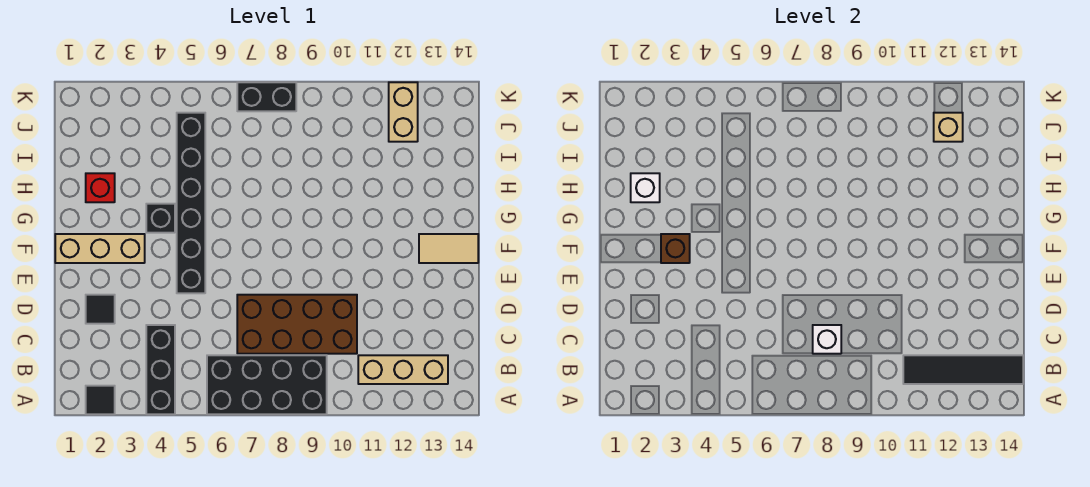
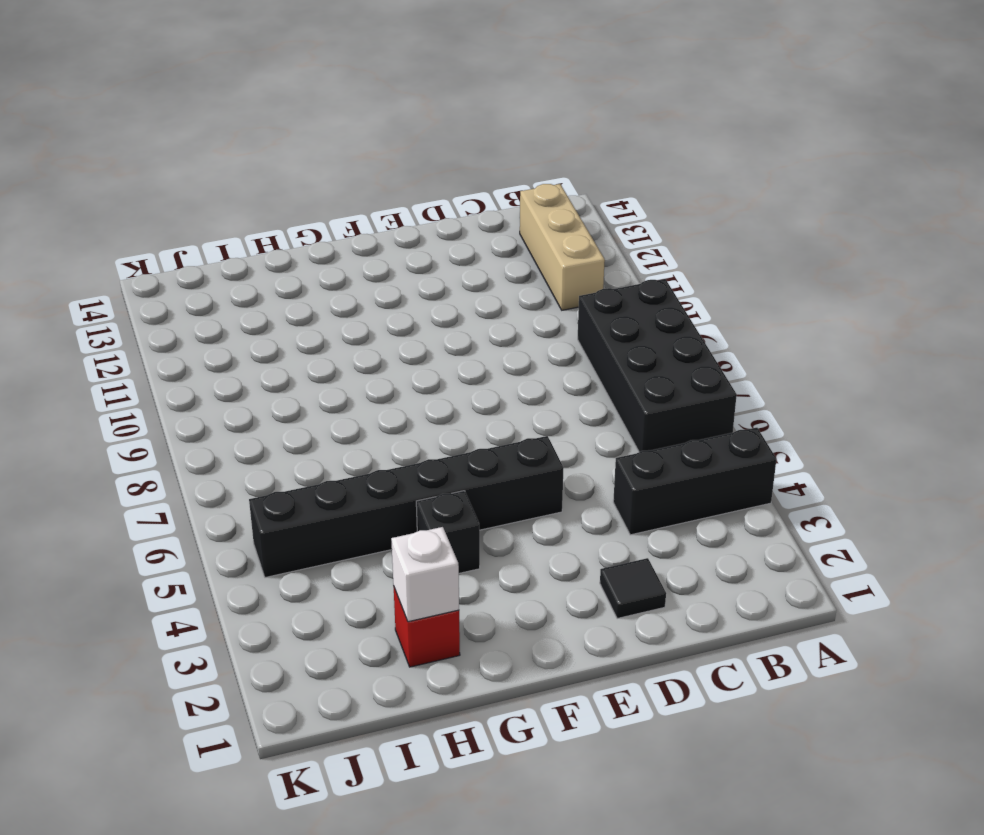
none -> black 1x1 tile [86,386,115,414]
none -> brown 2x4 brick [237,295,357,354]
none -> tan 1x3 brick [55,234,145,263]

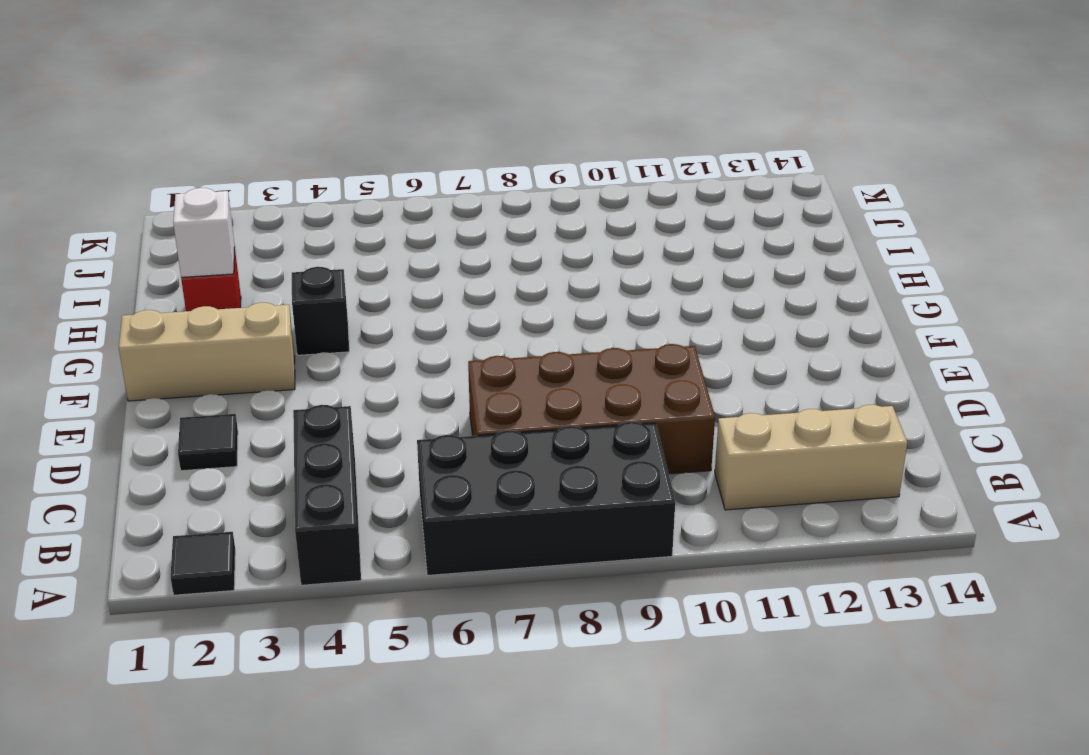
none -> black 1x6 brick [177,113,205,293]
none -> tan 1x2 tile [419,234,478,263]
none -> tan 1x2 brick [389,82,418,142]

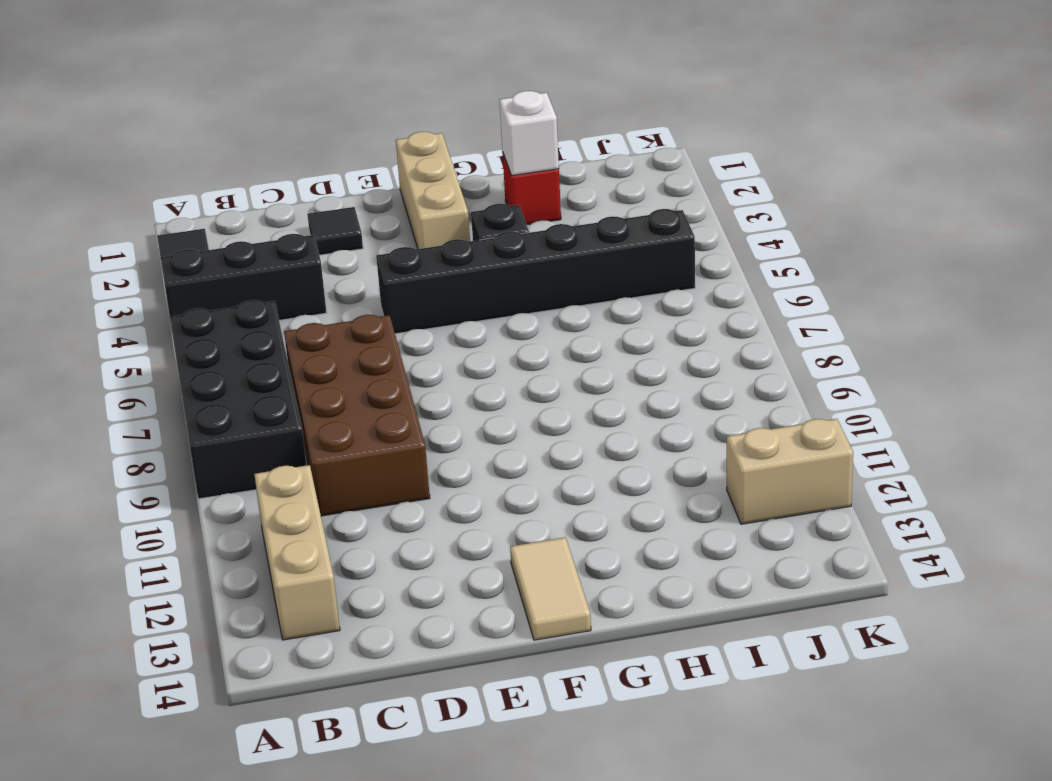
none -> black 1x2 brick [237,82,296,111]
none -> black 1x4 tile [903,355,1023,384]
none -> white 1x1 brick [813,325,841,354]

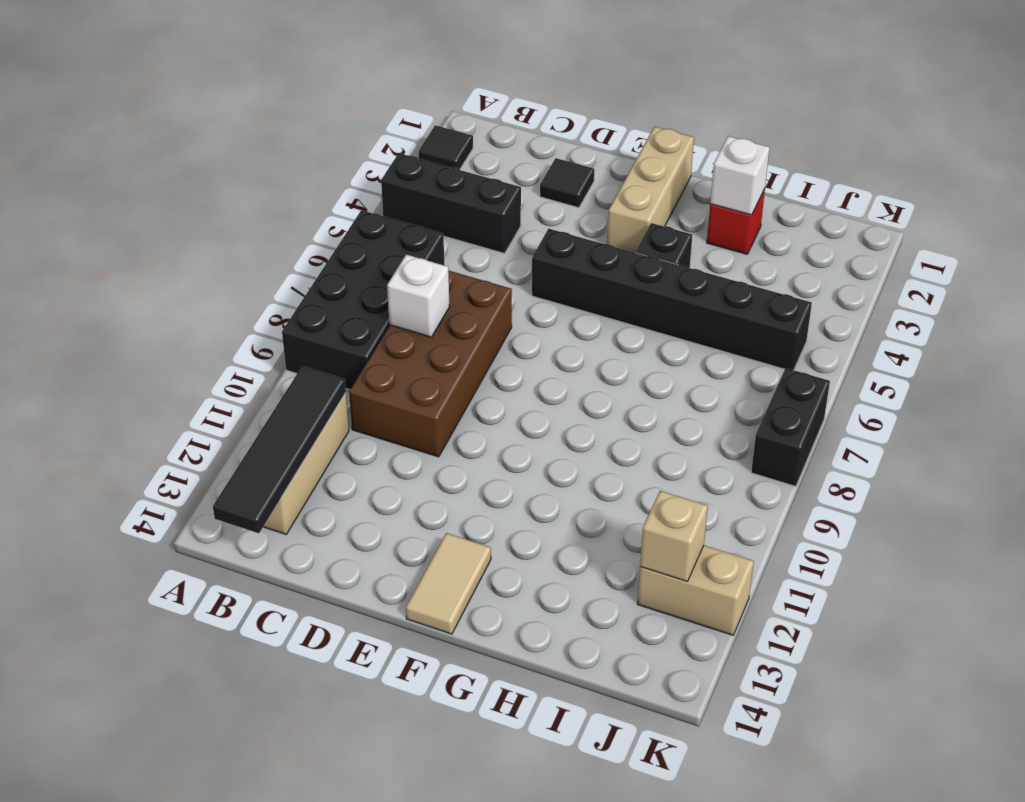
none -> brown 1x1 brick [661,234,690,263]

